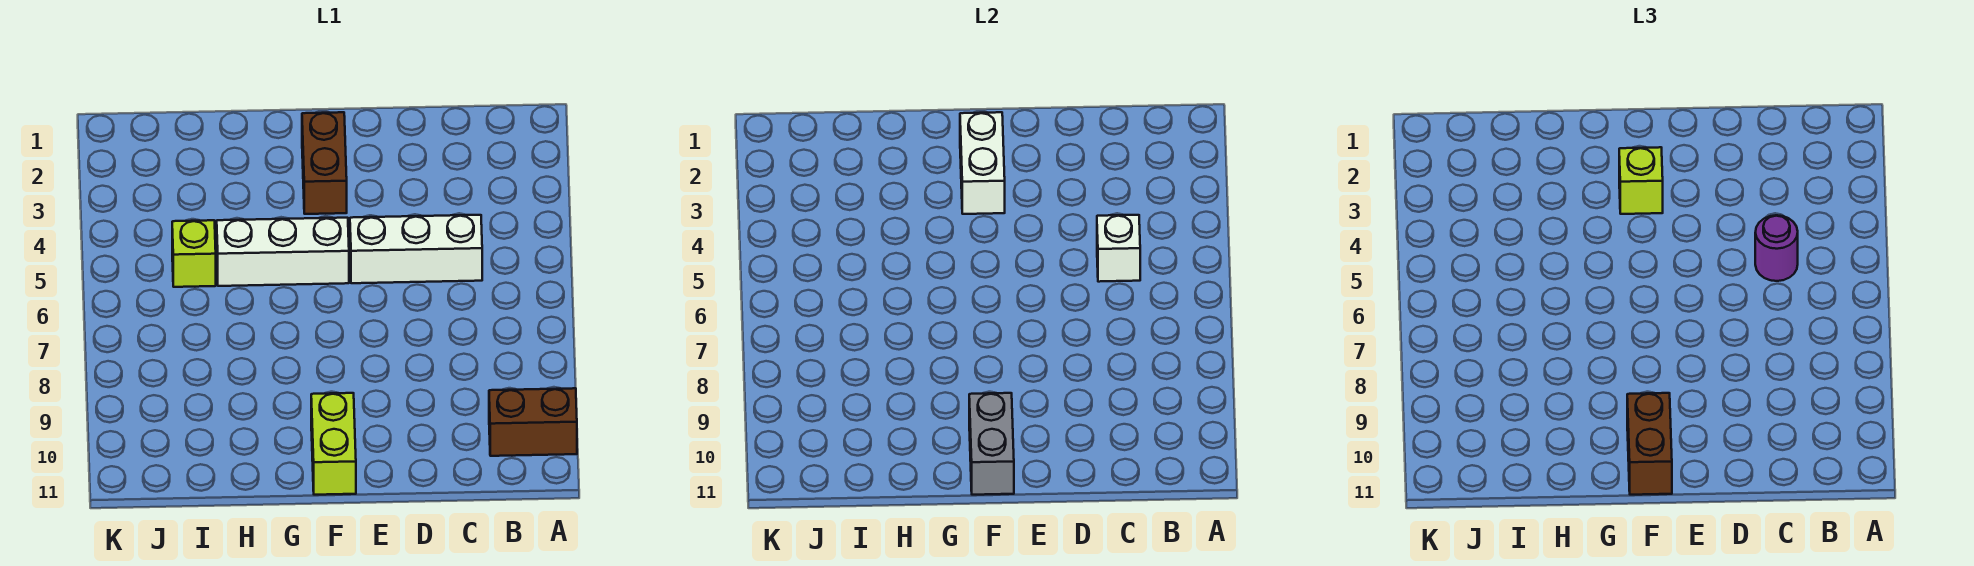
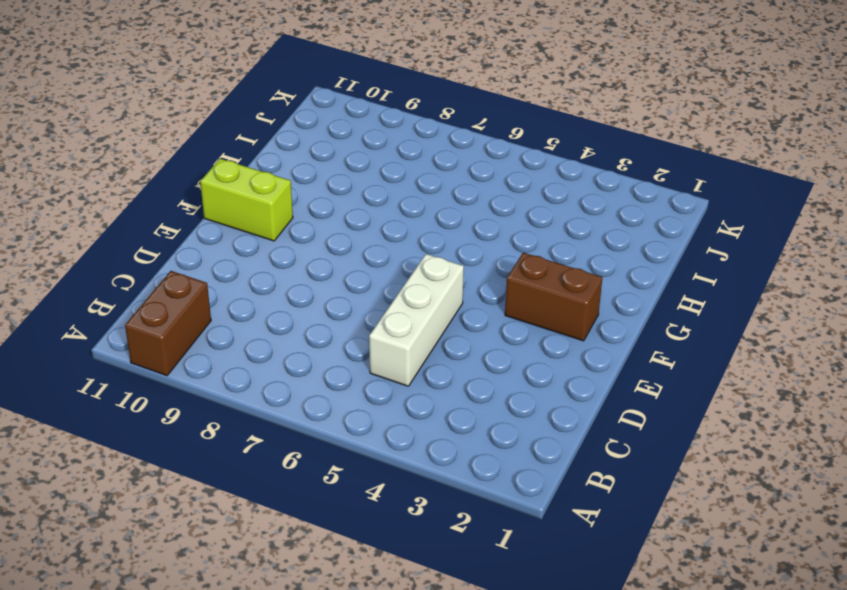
none -> white 1x3 brick [217,218,349,286]
none -> lime 1x1 brick [172,220,216,287]
none -> white 1x1 brick [1097,215,1140,282]

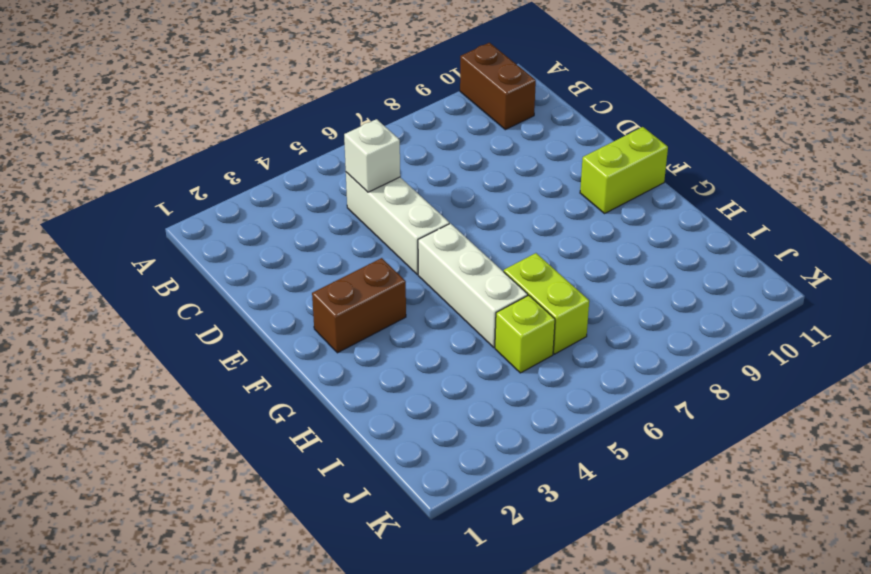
lime 1x2 brick [504,253,589,354] -> none
none -> white 1x2 brick [960,112,1005,214]
none -> grey 1x2 brick [969,393,1014,495]
none -> purple 1x1 round brick [1755,215,1798,281]

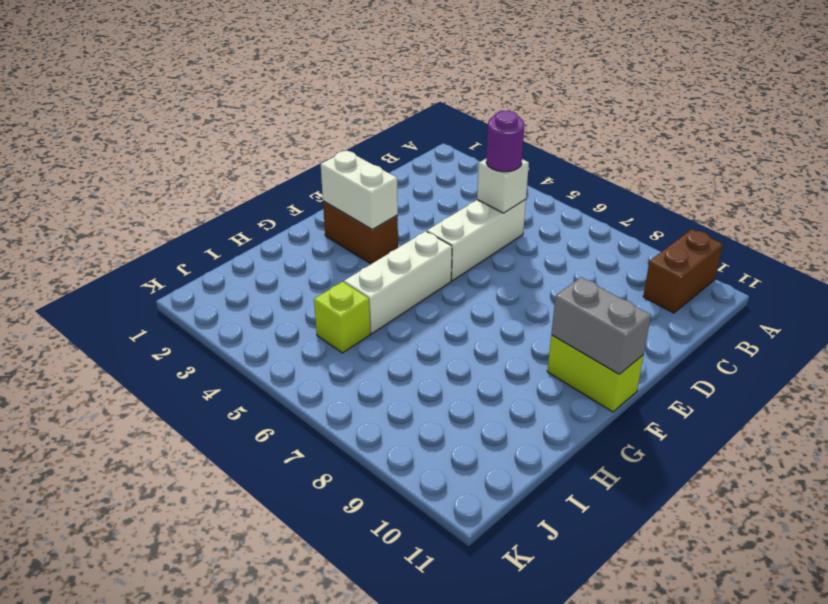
none -> lime 1x1 brick [1619,147,1663,214]
none -> brown 1x2 brick [1627,393,1672,495]

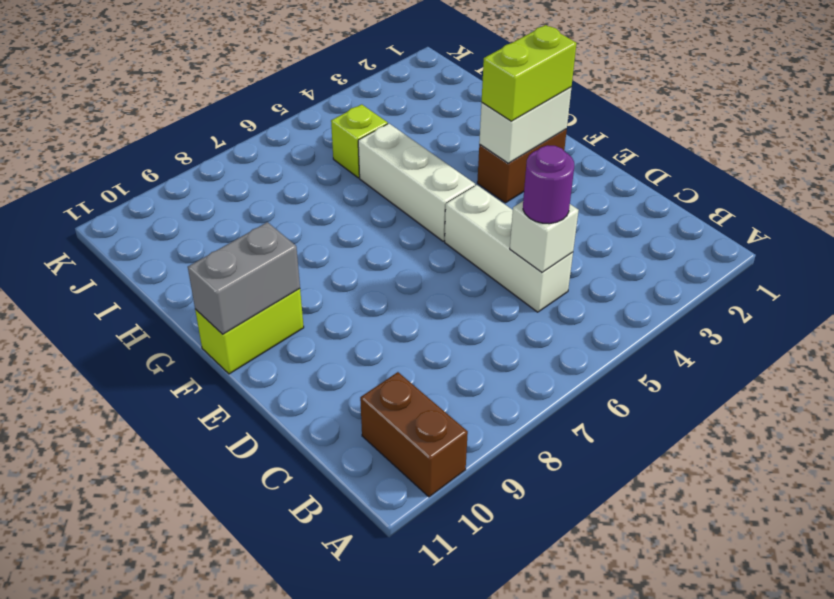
lime 1x2 brick [482,25,576,121] -> lime 1x1 brick [1619,147,1663,214]
none -> brown 1x2 brick [1627,393,1672,495]

